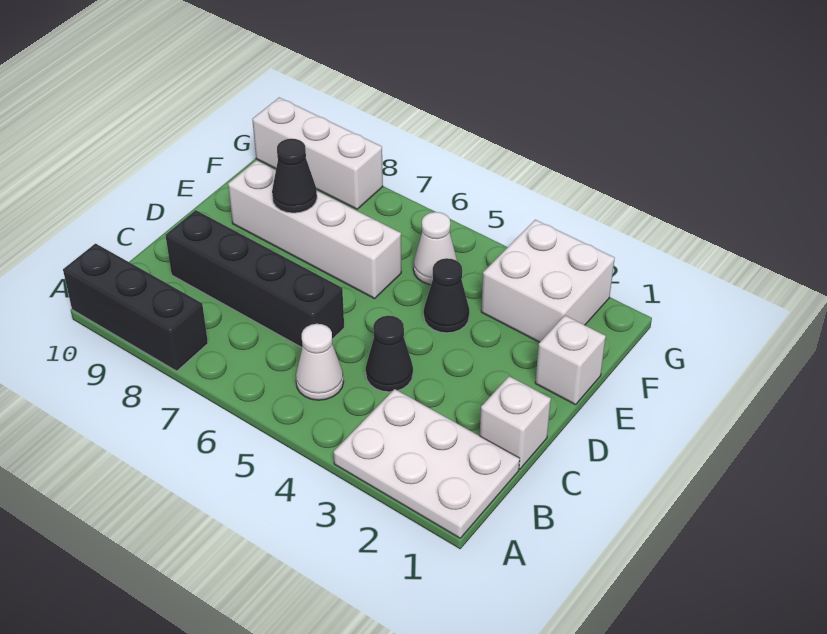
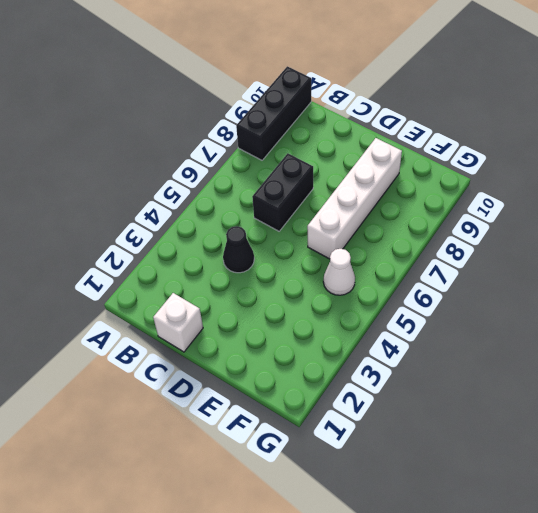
black 1x2 brick [252,153,313,231] -> black 1x4 brick [165,210,344,347]
none -> white 2x3 plate [334,389,520,538]
none -> white 1x1 cone [296,324,343,400]
none -> white 1x1 brick [535,315,606,405]

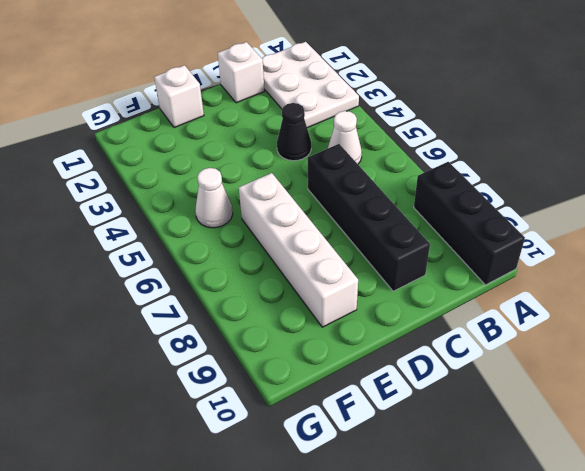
none -> black 1x1 cone [424,258,469,333]
none -> white 2x2 brick [481,220,615,342]
none -> white 1x3 brick [252,98,383,209]

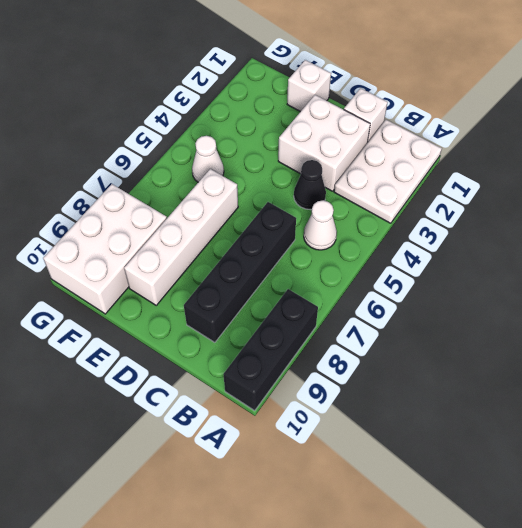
white 2x2 brick [278,95,370,191] -> white 2x2 brick moved to [481,220,615,342]
white 2x3 brick [43,184,167,314] -> white 1x3 brick [252,98,383,209]
none -> black 1x1 cone [424,258,469,333]
none -> black 1x1 cone [272,139,317,213]

